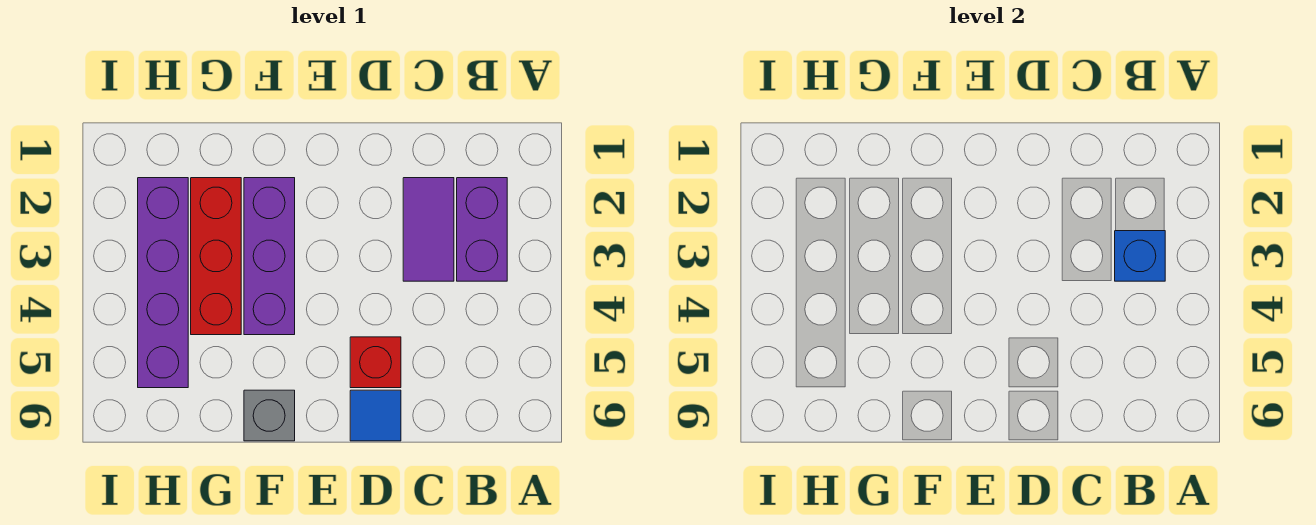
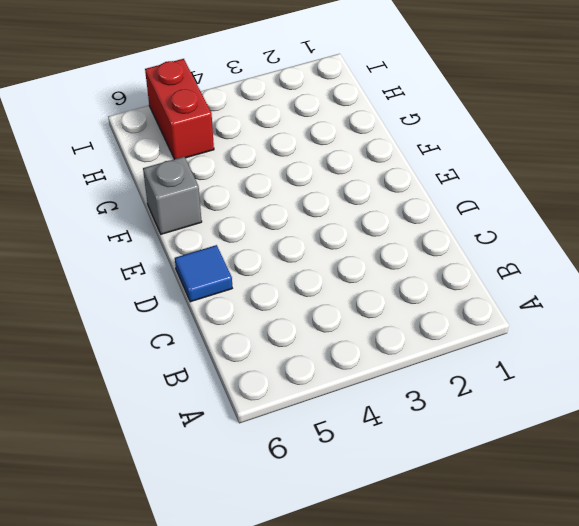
red 1x2 brick [145,59,214,159] -> purple 1x4 brick [138,178,188,388]
none -> purple 1x2 brick [457,178,507,281]
none -> purple 1x2 tile [403,178,454,281]

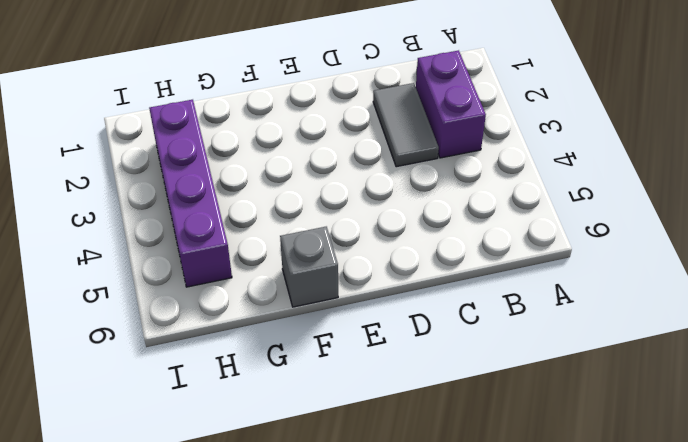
grey 1x2 tile [373,83,439,167] -> purple 1x2 tile [403,178,454,281]
none -> red 1x1 brick [350,337,401,388]
none -> blue 1x1 tile [350,390,401,441]

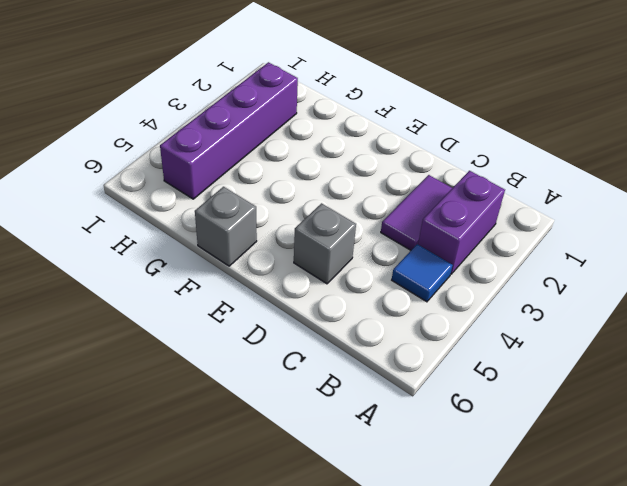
blue 1x1 tile [392,244,453,302] -> blue 1x1 tile moved to [350,390,401,441]
grey 1x1 brick [294,203,356,284] -> red 1x1 brick [350,337,401,388]
none -> purple 1x3 brick [244,178,295,335]
none -> red 1x3 brick [191,178,241,335]

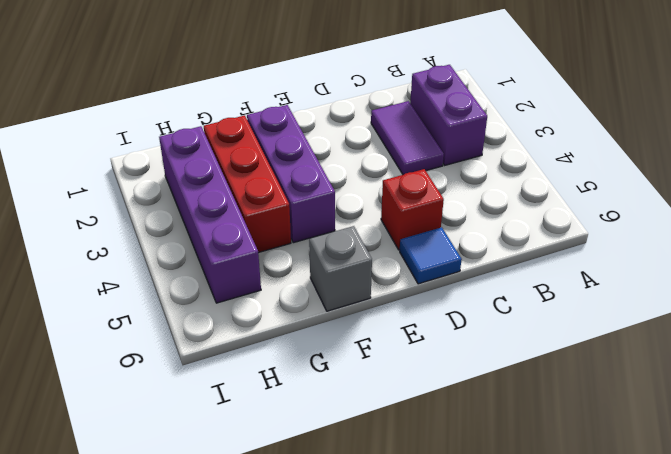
none -> blue 1x1 brick [1115,231,1165,281]

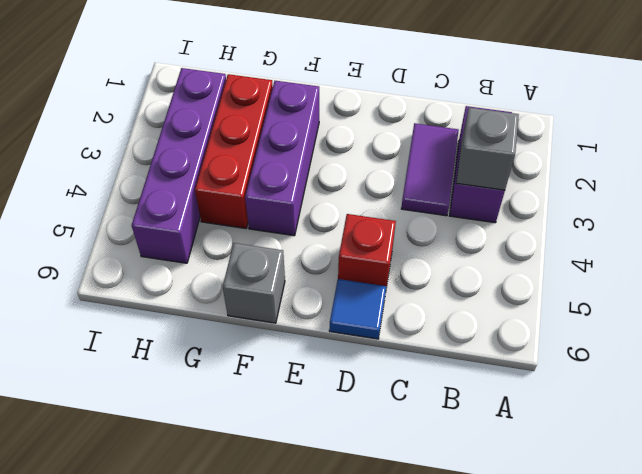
grey 1x1 brick [456,107,519,190] -> blue 1x1 brick [1115,231,1165,281]

